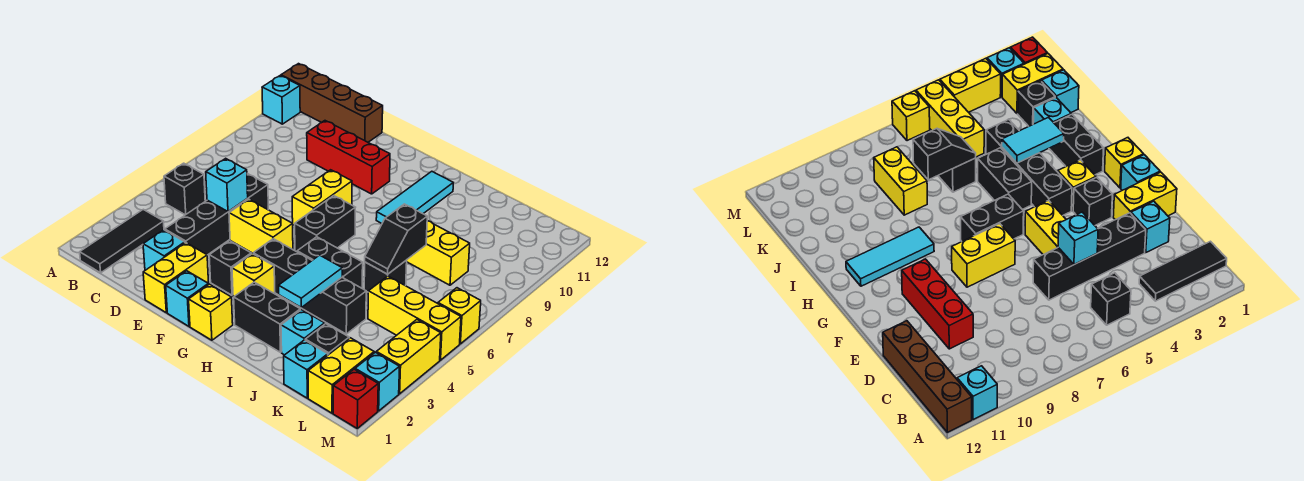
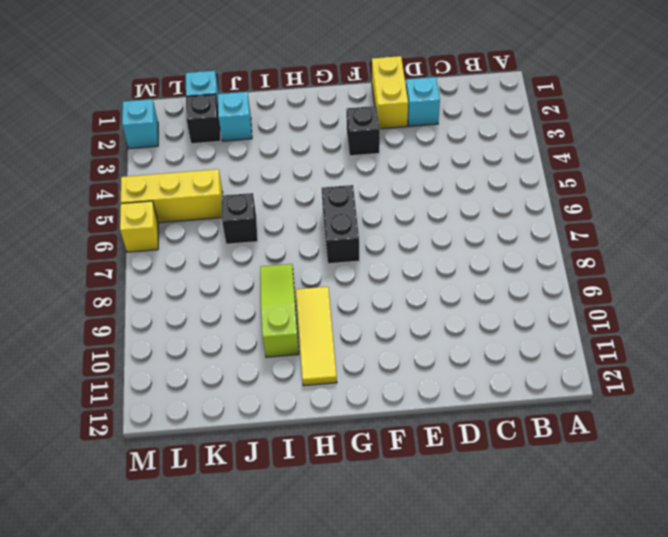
yellow 1x3 tile [296,287,337,386] -> cyan 1x3 tile [376,171,453,223]
lime 1x3 slope [260,264,299,357] -> none
none -> cyan 1x1 brick [262,76,300,124]
none -> brown 1x4 brick [281,64,383,142]
none -> black 1x3 tile [80,209,164,273]
none -> black 1x1 brick [164,163,205,215]

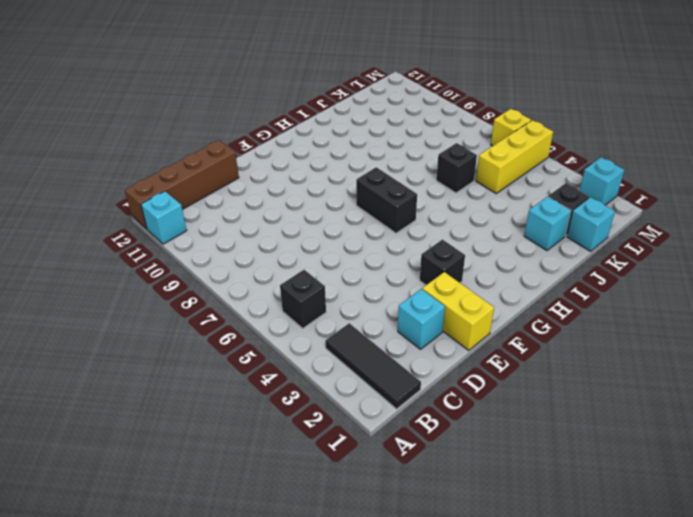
none -> black 1x4 brick [165,173,268,255]
none -> red 1x3 brick [307,121,390,194]
none -> yellow 1x2 brick [229,199,293,253]
none -> cyan 1x1 brick [166,271,208,326]

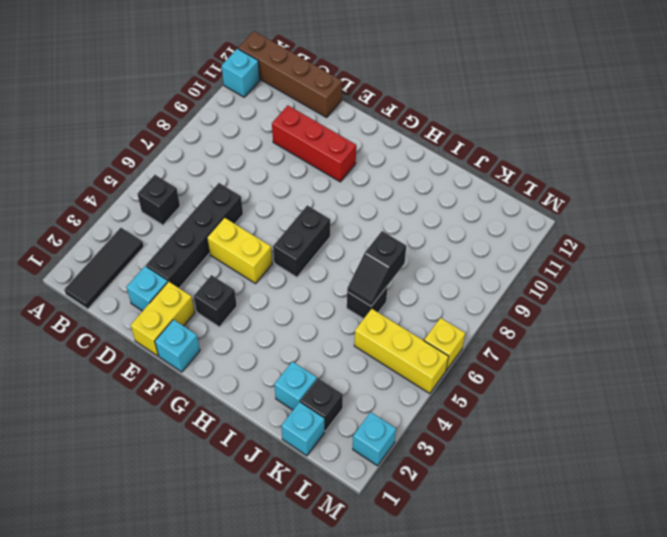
none -> yellow 1x2 brick [292,170,352,225]
none -> yellow 1x1 brick [189,284,233,340]
none -> yellow 1x1 brick [232,254,275,296]
none -> black 1x4 brick [253,239,366,334]

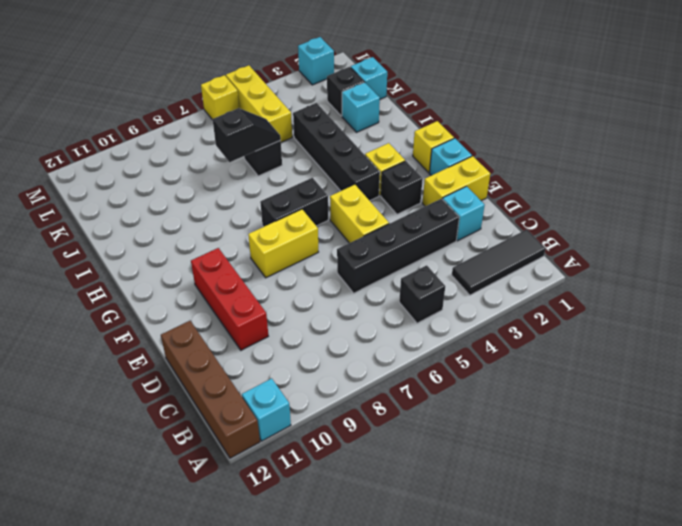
none -> black 1x2 brick [234,282,300,352]
none -> black 1x2 brick [297,237,363,288]
none -> cyan 1x3 tile [376,171,453,223]
none -> yellow 1x2 brick [407,221,470,285]

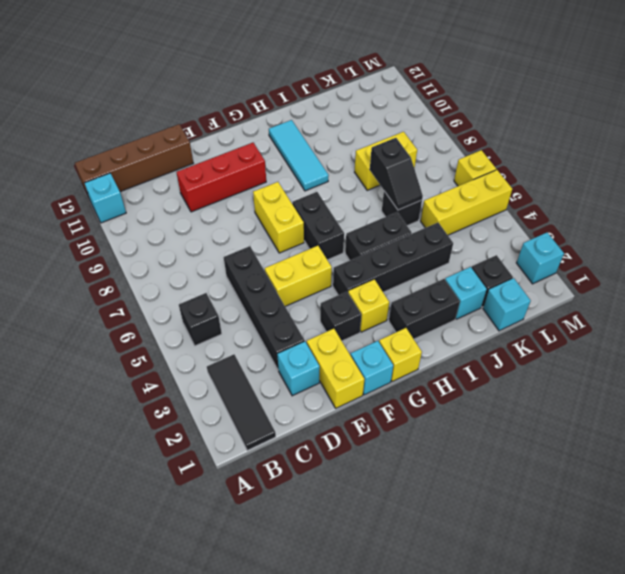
none -> yellow 1x2 brick [308,338,374,413]
none -> red 1x1 brick [333,369,378,428]
none -> yellow 1x2 brick [376,320,441,394]
none -> cyan 1x1 brick [206,158,248,212]

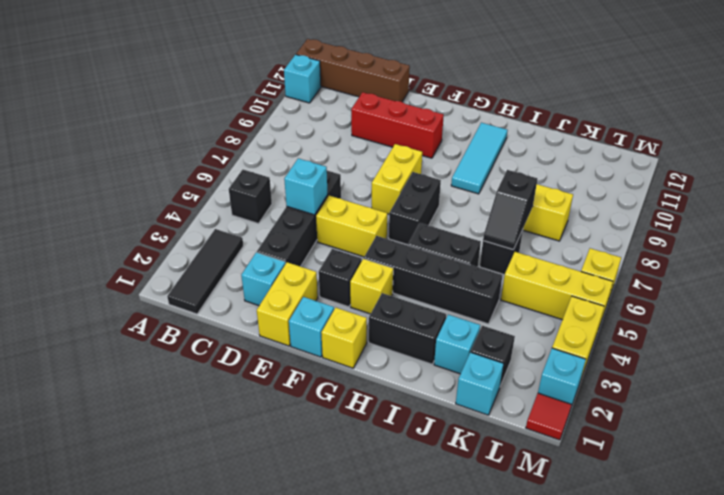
red 1x1 tile [526,393,572,440] -> red 1x1 brick [333,369,378,428]
none -> yellow 1x2 brick [308,338,374,413]
none -> cyan 1x2 tile [279,255,342,307]

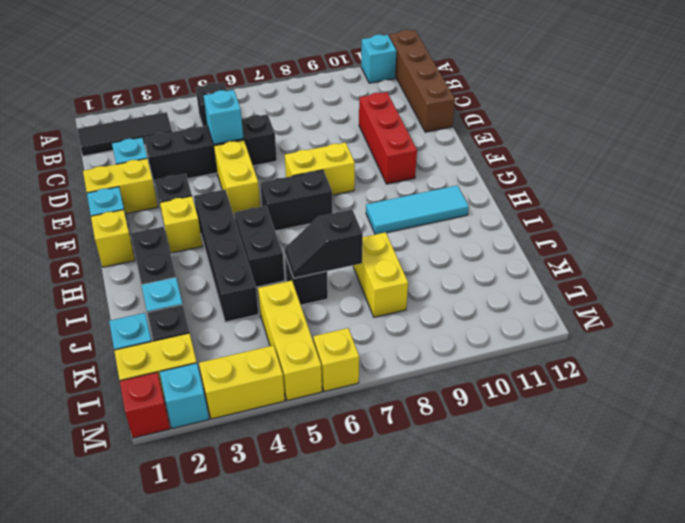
none -> cyan 1x2 tile [279,255,342,307]

